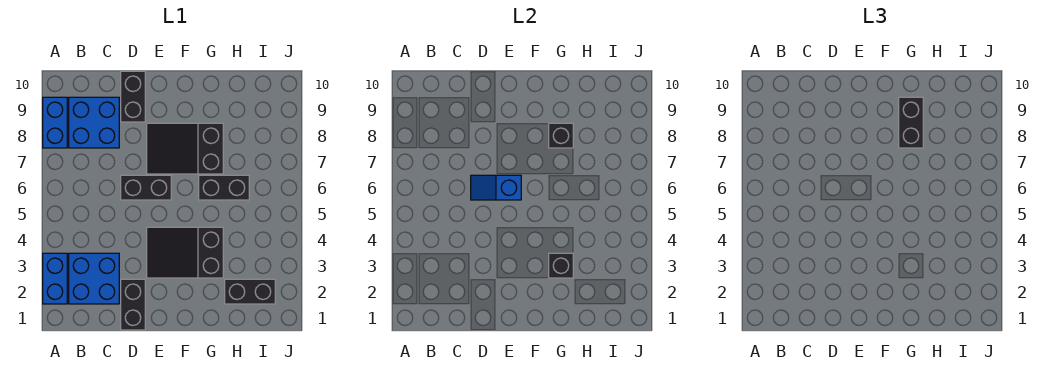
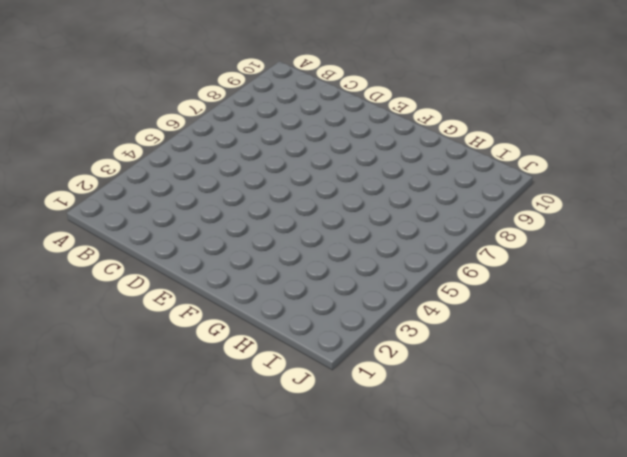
none -> blue 1x2 brick [43,253,67,304]
none -> blue 1x2 brick [43,97,67,148]
none -> blue 2x2 brick [69,253,119,304]

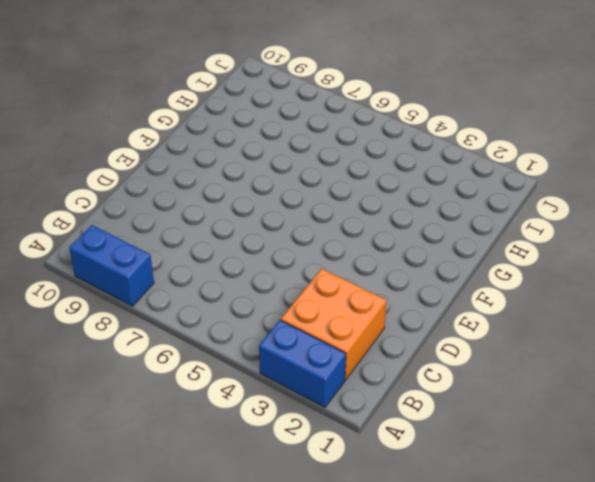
orange 2x2 brick [281,269,387,380] -> blue 2x2 brick [69,253,119,304]
none -> blue 2x2 brick [69,97,119,148]
none -> black 1x2 brick [121,279,145,330]
none -> black 1x2 brick [121,175,171,200]

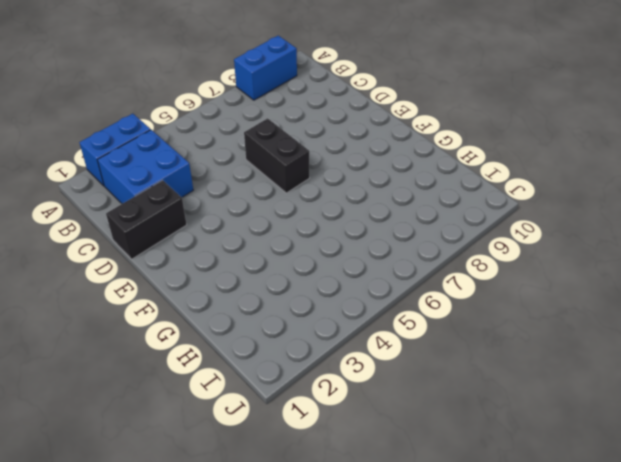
none -> blue 2x2 brick [69,97,119,148]
none -> black 1x2 brick [121,71,145,122]
none -> black 2x3 slope [147,227,223,278]

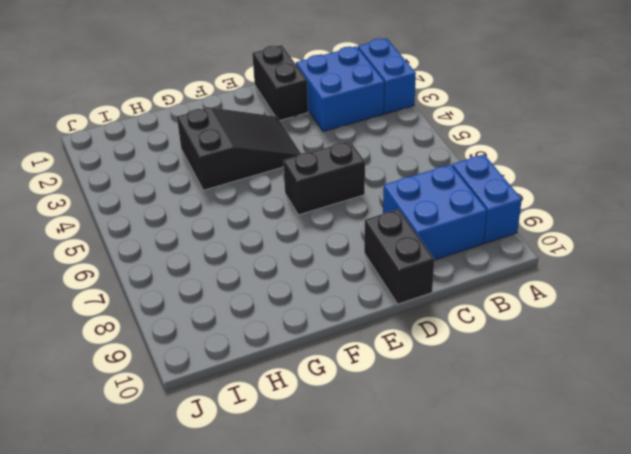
none -> black 2x3 slope [147,123,223,174]
none -> black 1x2 brick [199,175,249,200]
none -> black 1x2 brick [225,279,275,304]

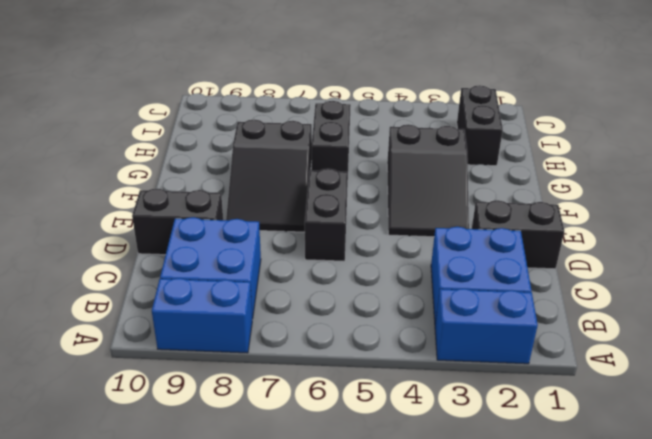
none -> blue 1x2 slope [471,175,521,200]
none -> black 1x1 brick [549,253,573,278]
none -> black 1x1 brick [549,123,573,148]

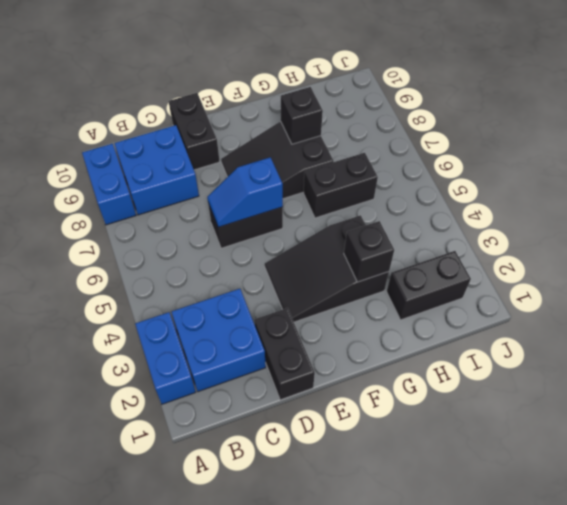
none -> black 1x2 brick [899,97,923,148]

